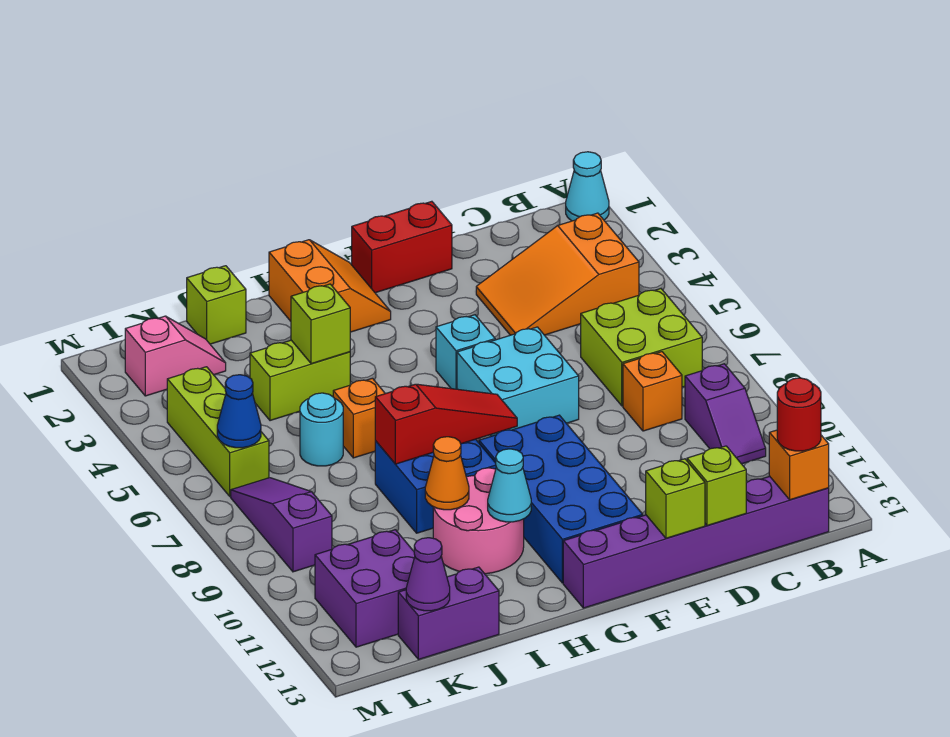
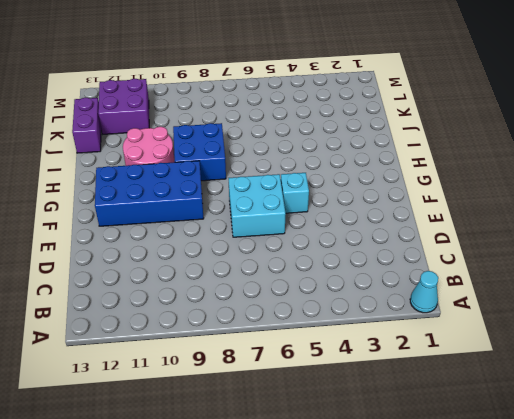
none -> orange 2x3 slope [476,213,639,335]
none -> lime 2x2 brick [581,289,702,406]
none -> purple 1x2 slope [685,364,766,464]
none -> purple 1x6 brick [563,476,829,608]

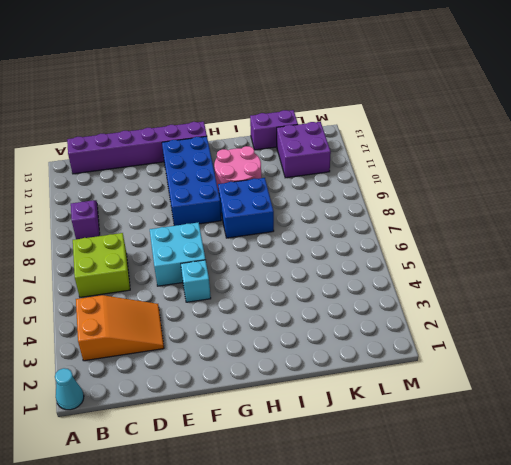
none -> orange 1x1 brick [623,352,682,431]
none -> red 1x2 brick [352,201,452,293]
none -> orange 2x2 slope [269,240,391,332]
none -> lime 1x2 brick [250,340,350,421]

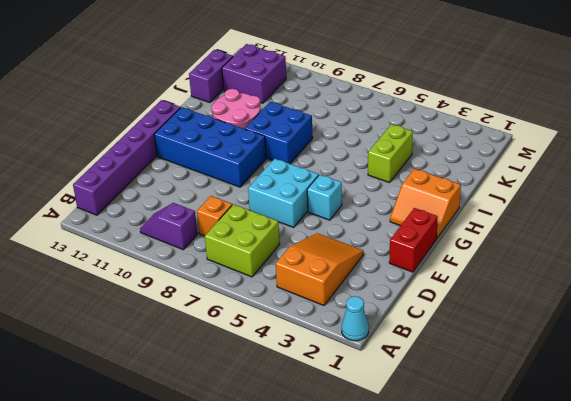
none -> orange 1x1 brick [333,378,385,458]
none -> lime 1x1 brick [187,266,246,344]
none -> cyan 1x1 round brick [300,393,343,466]
none -> pink 1x2 slope [125,316,226,396]

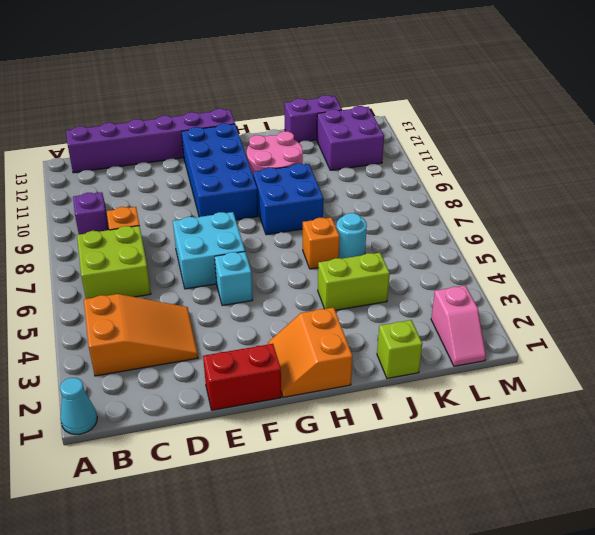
pink 1x2 slope [431,286,486,366] -> pink 1x2 slope turned to [125,316,226,396]
none -> lime 1x3 brick [167,367,269,496]
none -> purple 1x3 slope [231,478,332,572]
none -> orange 1x1 brick [769,430,829,500]
none -> lime 1x1 brick [687,446,746,526]

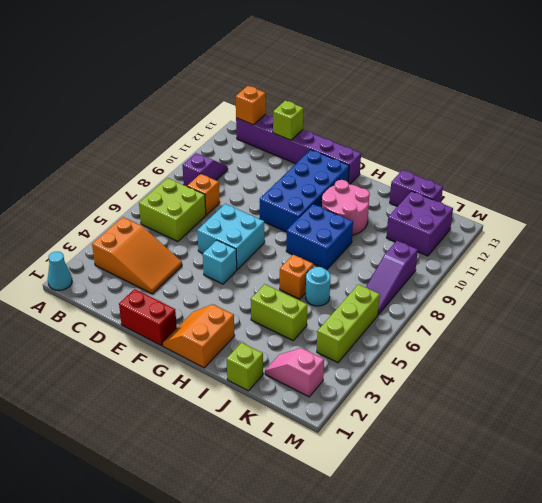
none -> lime 1x1 brick [646,459,705,538]
none -> red 1x3 slope [375,384,517,464]
none -> cyan 1x1 cone [488,449,531,522]
none -> lime 1x1 brick [291,284,350,364]

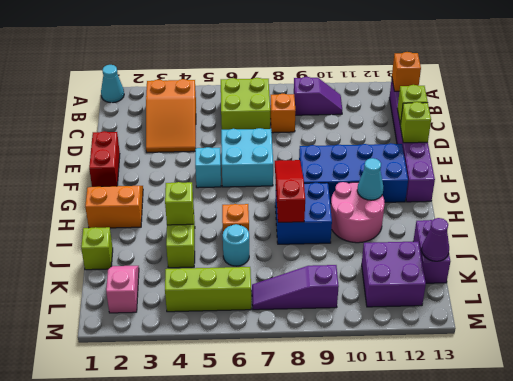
none -> orange 1x1 cone [425,437,469,510]
none -> blue 1x1 cone [217,375,261,448]
none -> red 1x1 round brick [777,378,821,451]

